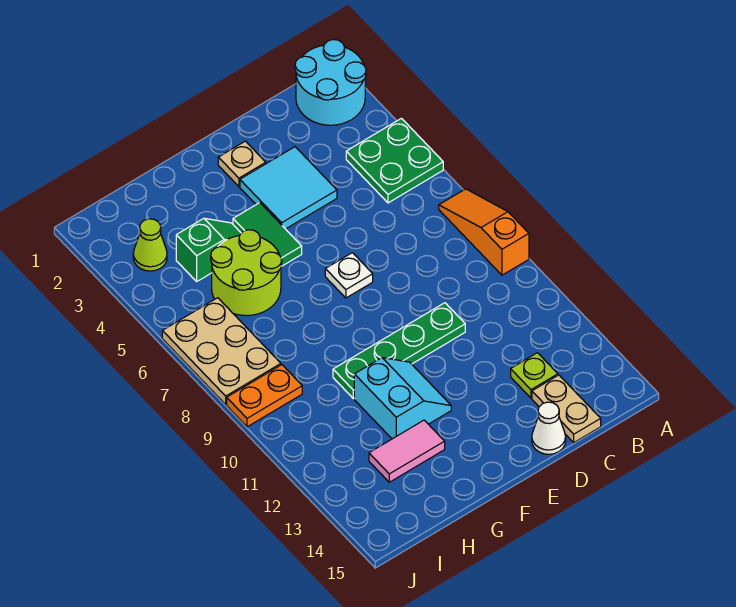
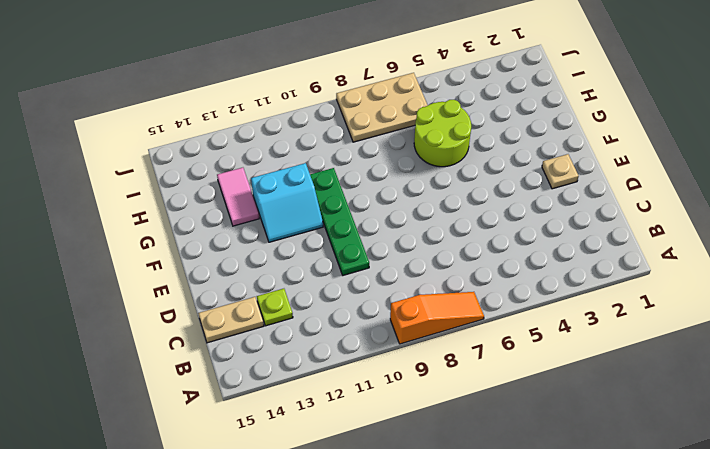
none -> cyan 2x2 round brick [295,40,366,125]
none -> green 2x2 plate [346,118,443,203]
none -> cyan 2x2 tile [240,147,337,229]

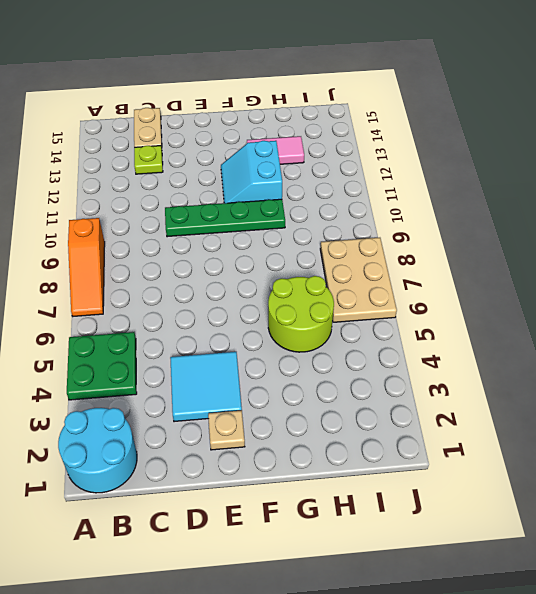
none -> white 1x1 cone [532,402,566,454]
none -> white 1x1 plate [325,253,373,298]
none -> green 1x2 tile [233,203,302,266]

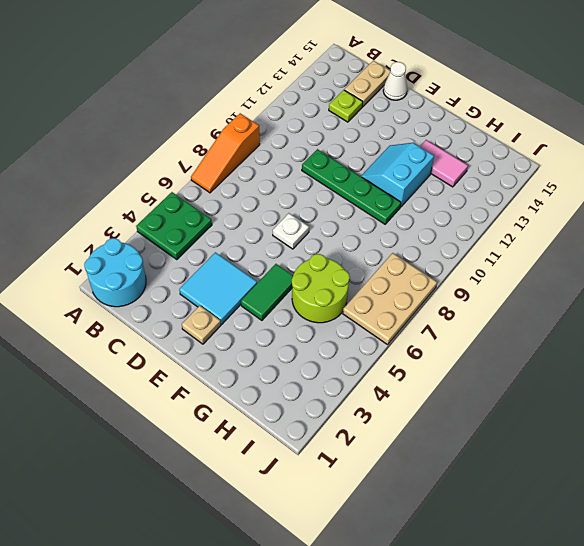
none -> green 1x2 slope [176,218,241,281]
none -> lime 1x1 cone [133,219,167,271]
none -> orange 1x2 plate [227,365,302,427]

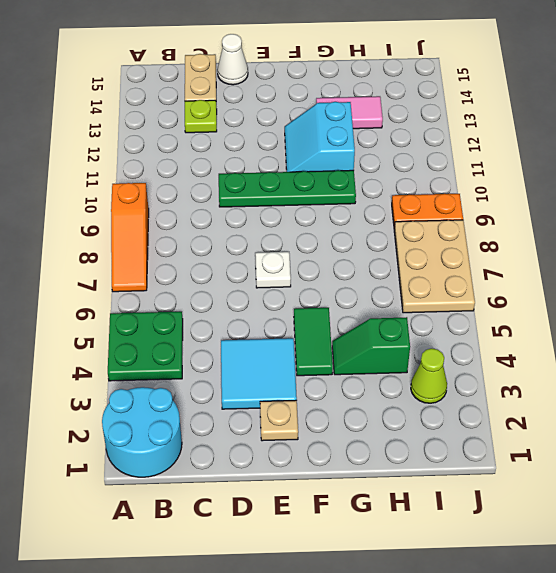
none -> lime 2x2 round brick [211,230,282,316]

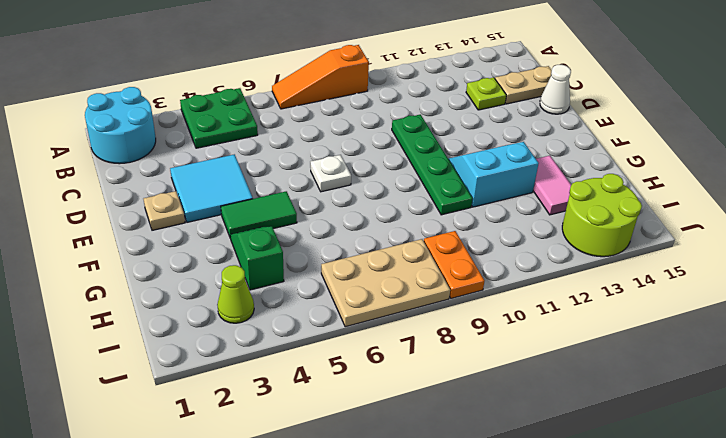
lime 2x2 round brick [562,174,642,257] -> lime 2x2 round brick moved to [211,230,282,316]

